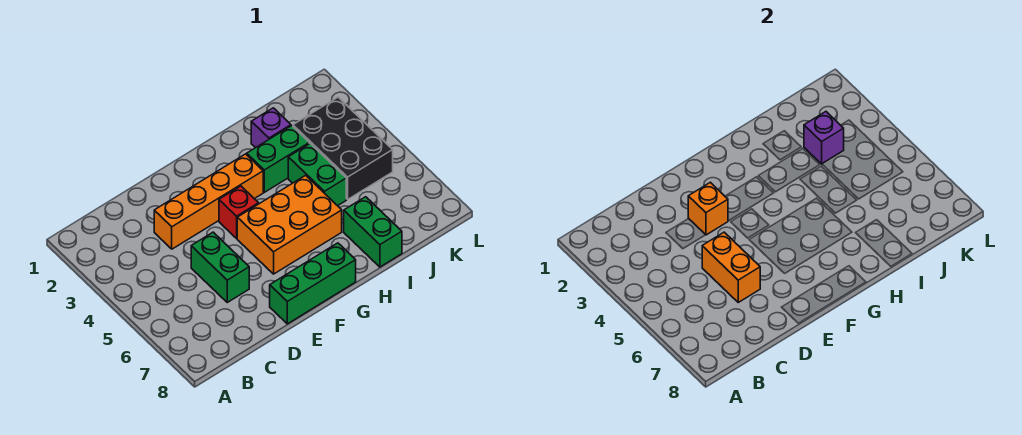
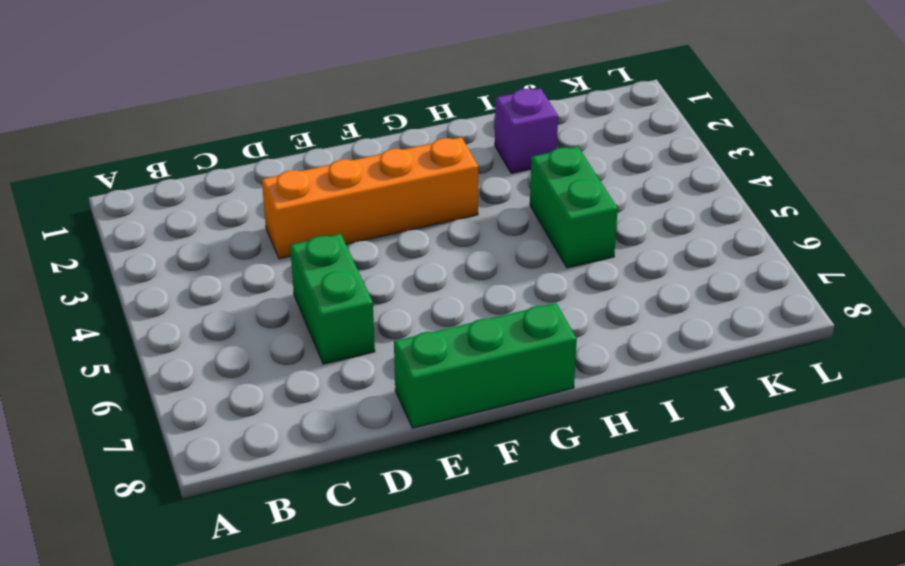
none -> red 1x1 brick [219,186,259,238]
none -> orange 2x3 brick [237,175,342,274]
none -> green 1x2 brick [247,126,309,192]

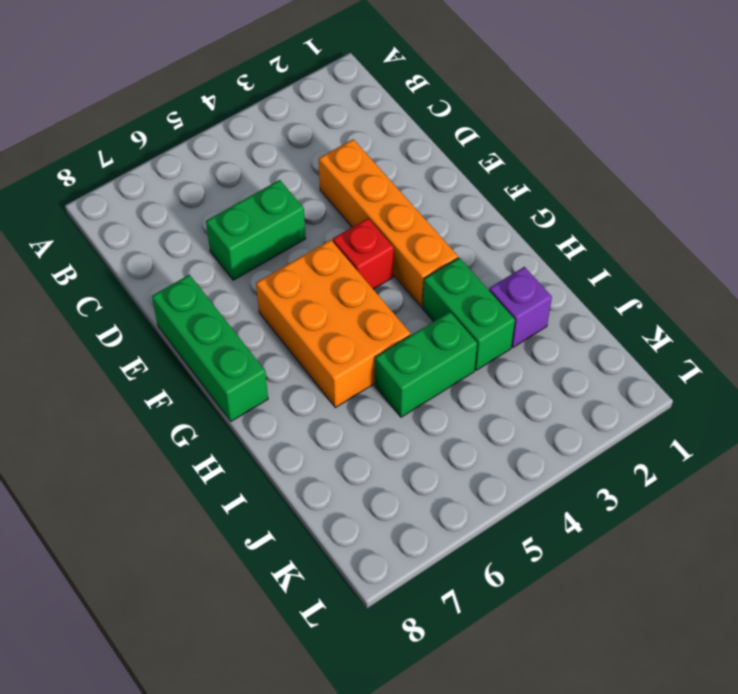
none -> green 1x2 brick [344,197,402,267]
none -> black 2x3 brick [293,97,393,199]
none -> orange 1x2 brick [702,232,760,302]

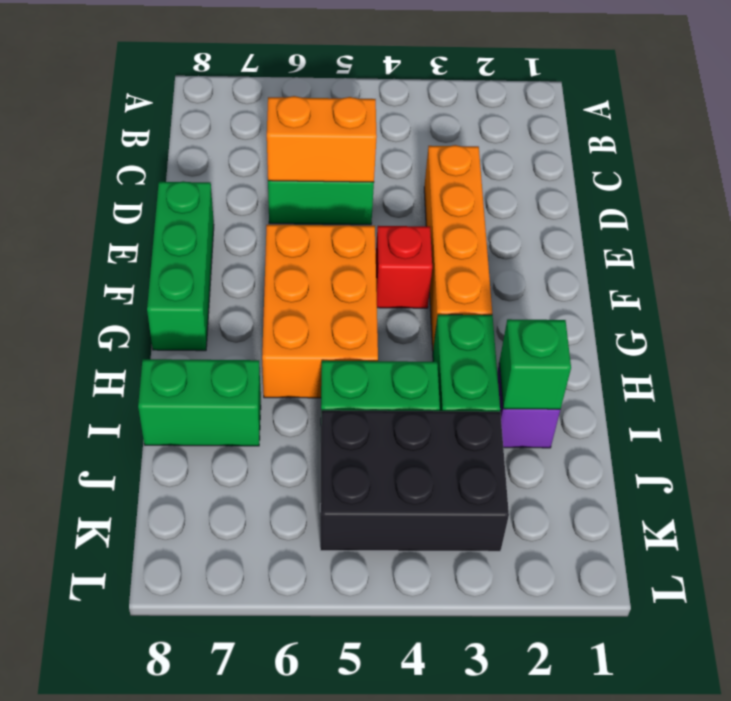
green 1x1 brick [499,319,571,409] -> none
none -> orange 1x1 brick [688,182,728,235]
none -> purple 1x1 brick [804,112,844,164]

